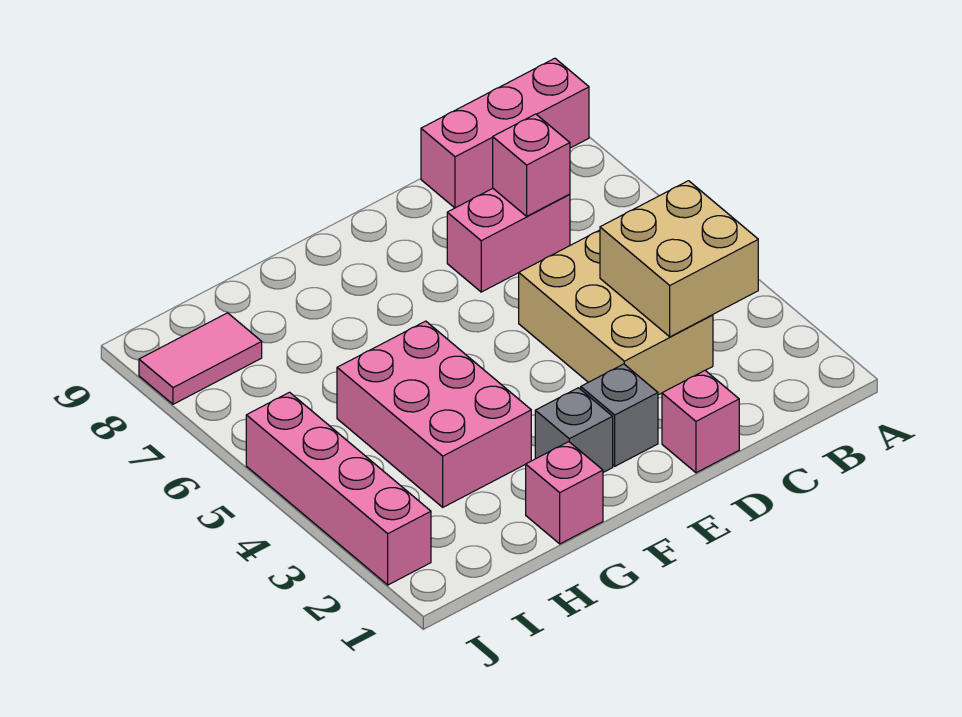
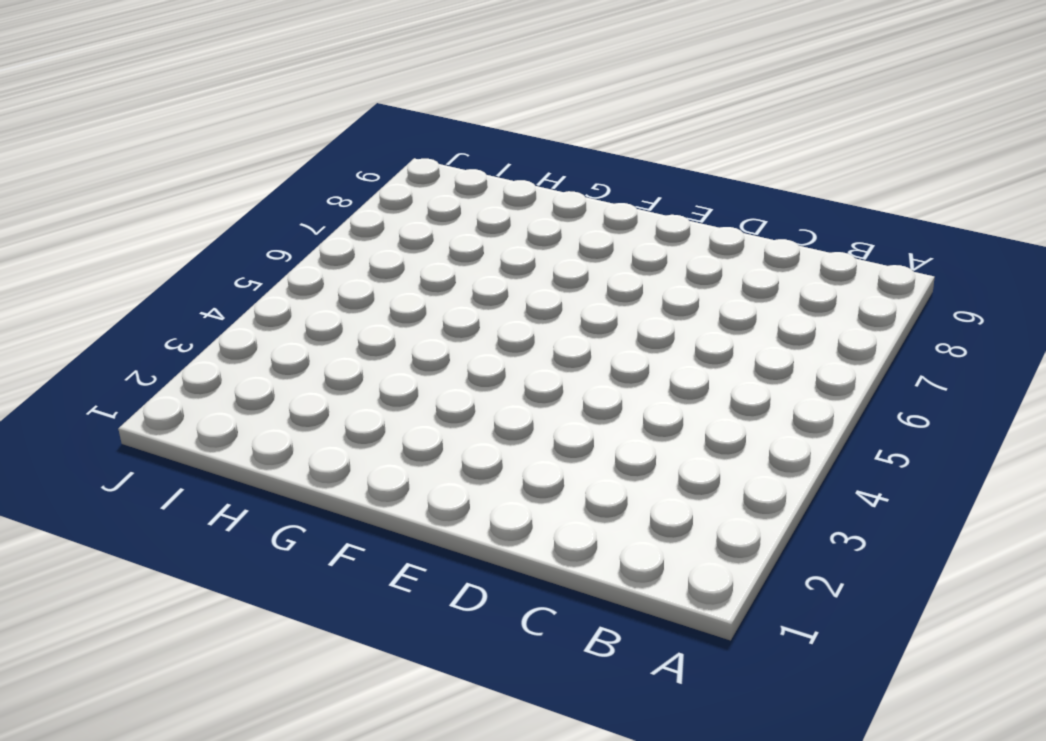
none -> pink 1x3 brick [421,58,589,208]
none -> tan 2x3 brick [519,230,713,395]
none -> pink 1x2 brick [447,189,570,292]

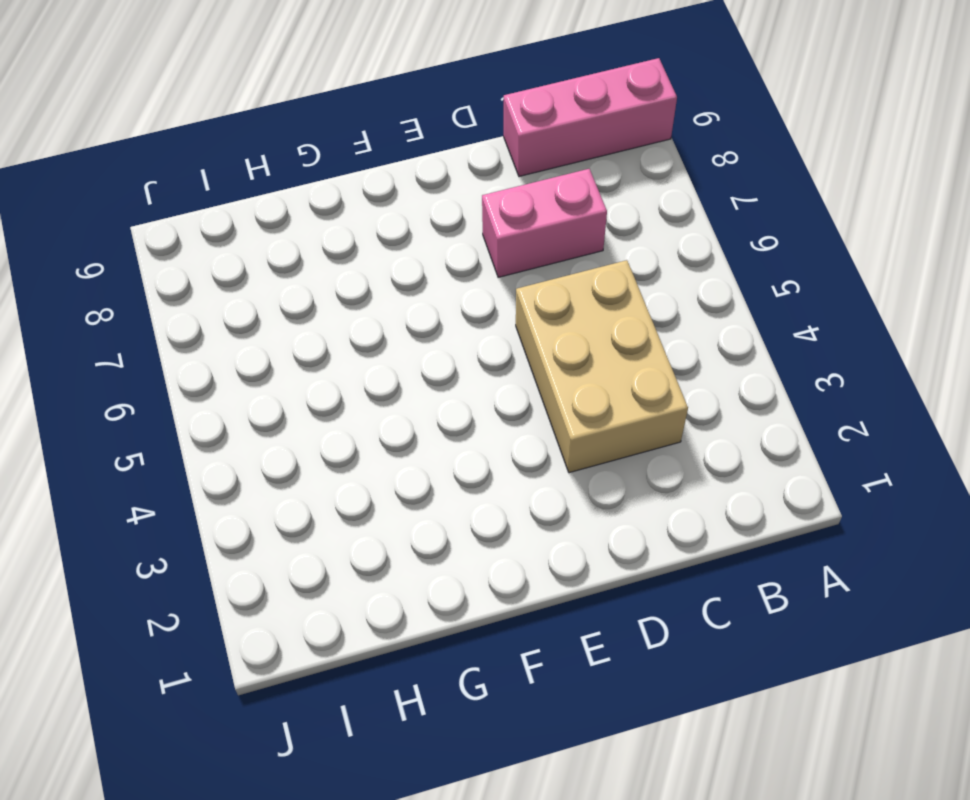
none -> pink 1x1 brick [662,371,739,473]
none -> grey 1x1 brick [581,364,658,466]
none -> grey 1x1 brick [535,388,613,472]

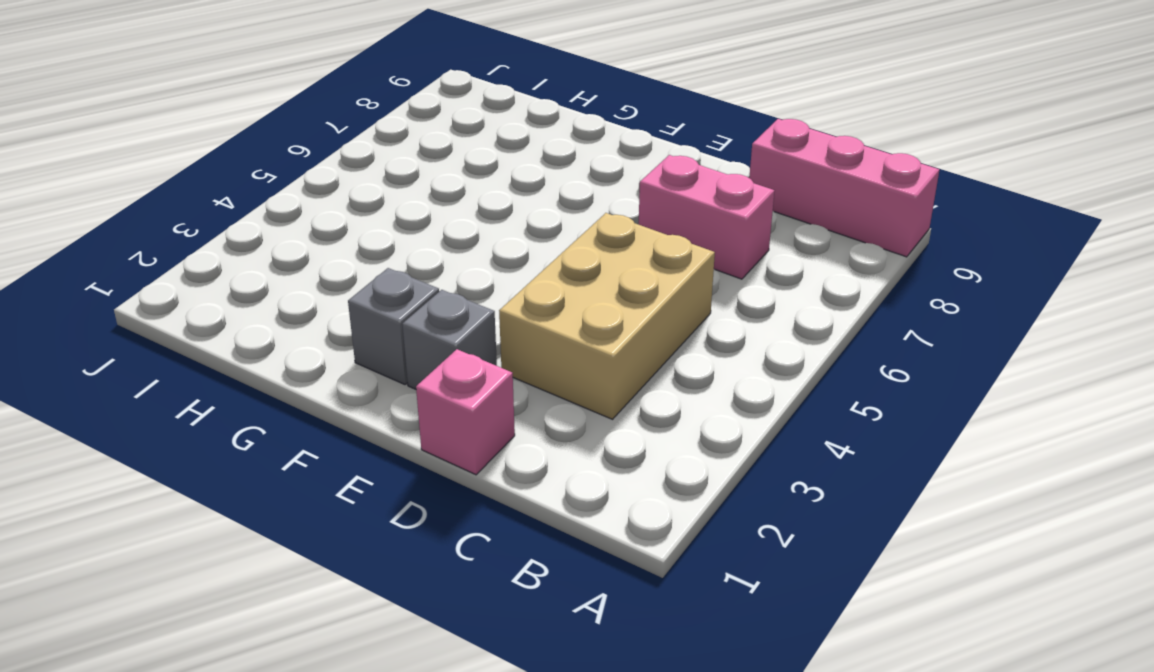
none -> pink 1x1 brick [526,442,603,544]
none -> pink 2x3 brick [337,321,531,507]
none -> pink 1x2 tile [139,313,262,404]

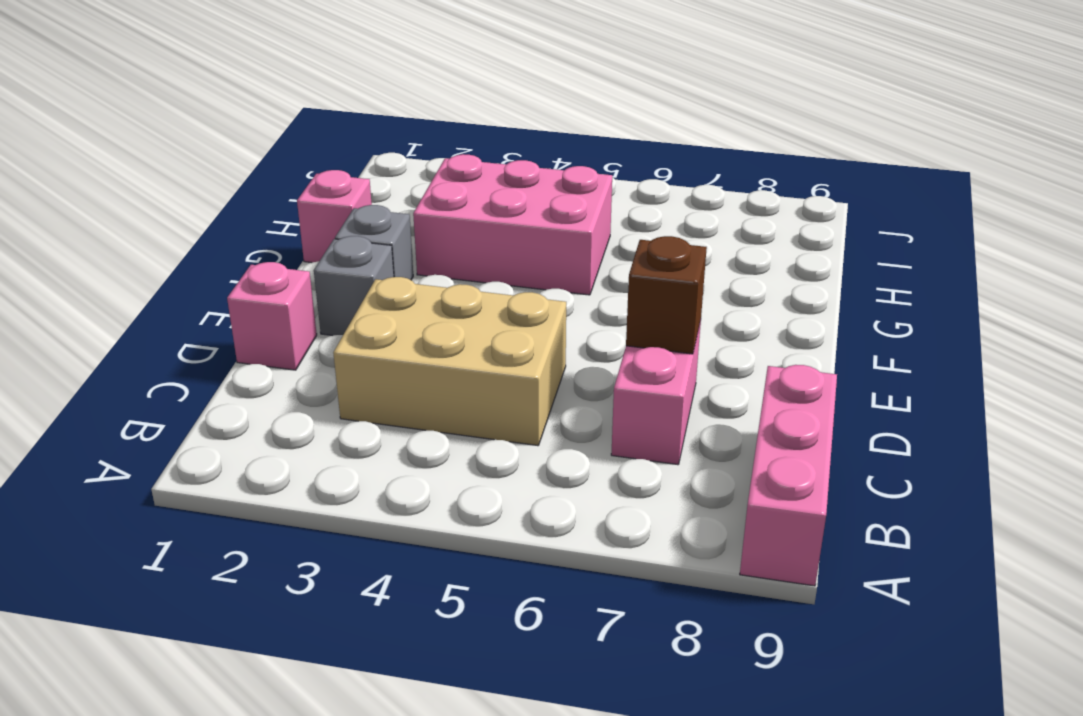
brown 1x1 brick [626,236,707,354] -> none
none -> pink 1x2 tile [139,313,262,404]
none -> pink 1x4 brick [246,392,431,585]
none -> tan 2x2 brick [600,181,758,337]

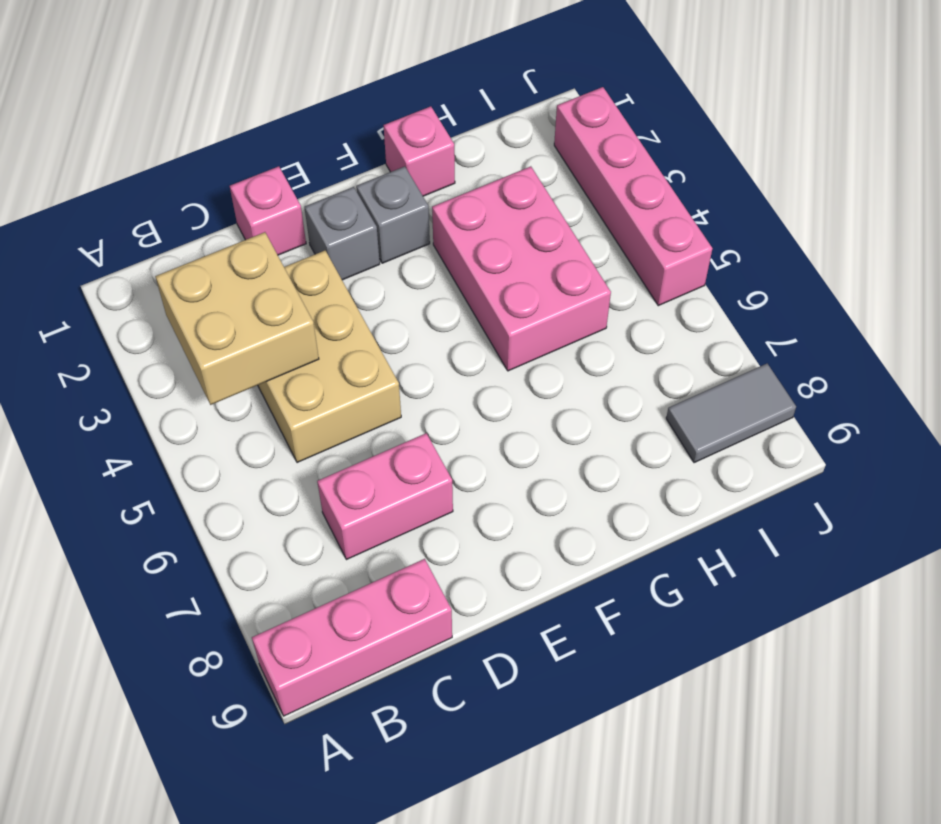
grey 1x2 tile [666,364,796,463] -> pink 1x2 tile [139,313,262,404]
none -> pink 1x1 brick [493,114,570,216]

